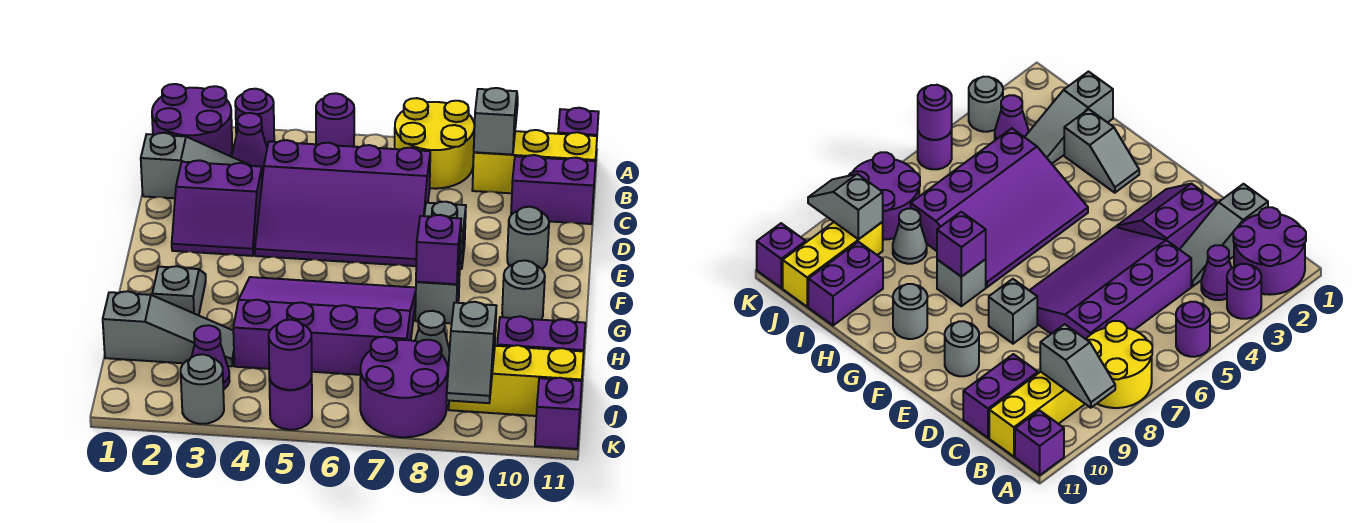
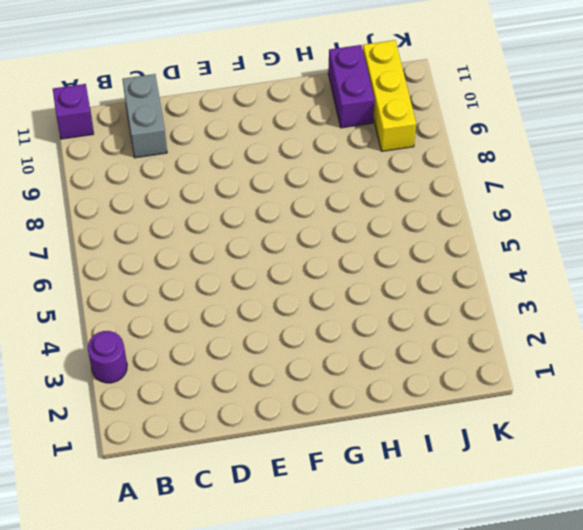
grey 1x2 brick [122,74,167,158] -> purple 1x2 brick [511,155,596,224]
none -> purple 2x2 round brick [152,84,232,156]
none -> purple 1x1 round brick [316,93,354,147]
none -> yellow 2x2 round brick [395,98,474,189]
none -> purple 1x1 cone [232,113,267,171]

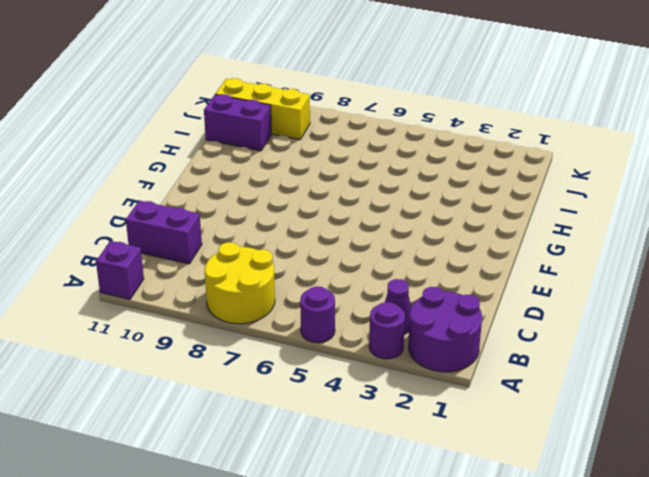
none -> yellow 1x3 brick [472,130,597,193]
none -> grey 1x3 slope [141,133,263,198]
none -> purple 3x4 slope [255,140,430,266]
none -> purple 2x2 slope [172,160,262,256]

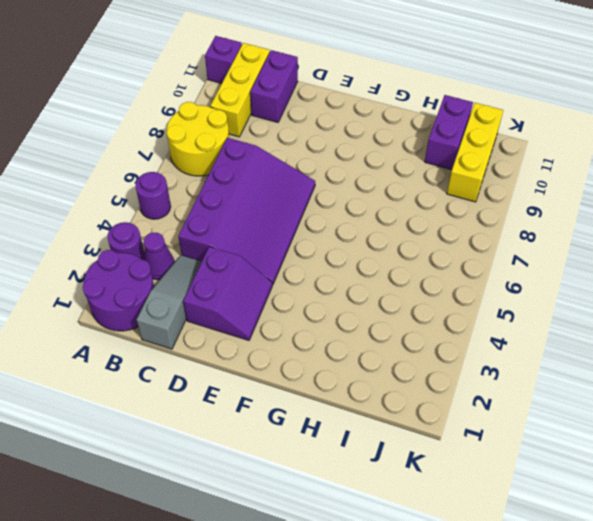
none -> grey 1x1 brick [424,202,466,269]
none -> grey 1x1 round brick [507,207,549,269]
none -> grey 1x2 slope [152,266,206,315]
none -> purple 3x4 slope [233,277,416,375]

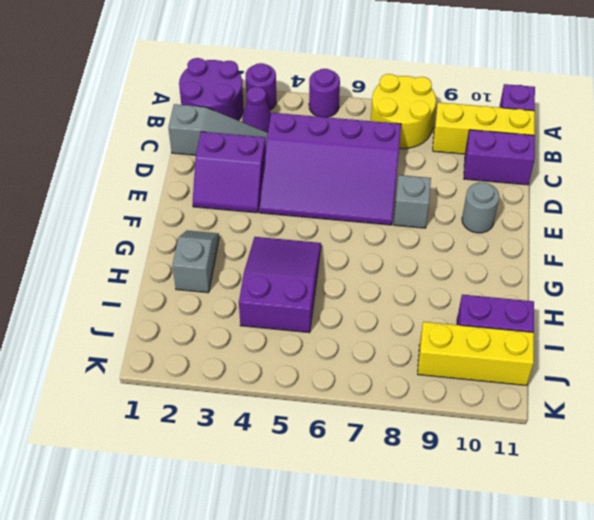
purple 2x3 slope [239,237,321,333] -> purple 3x4 slope [233,277,416,375]
none -> grey 1x1 brick [415,263,460,323]
none -> grey 1x1 round brick [502,260,545,320]
none -> grey 1x3 slope [103,291,234,366]
none -> grey 1x1 cone [415,311,450,367]

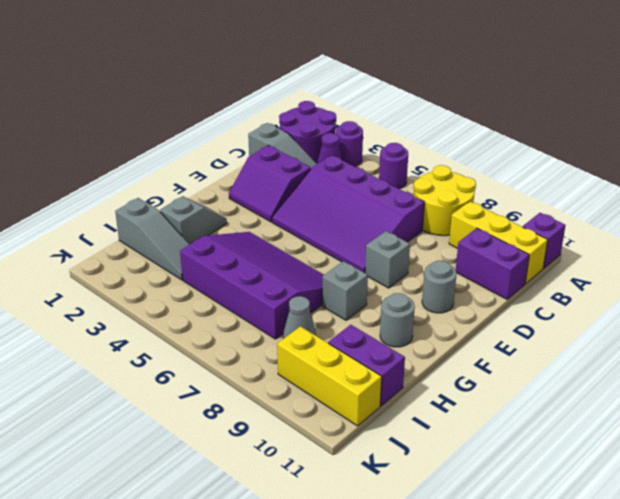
none -> purple 1x1 cone [192,325,229,390]
none -> purple 2x2 round brick [360,337,448,437]
none -> grey 1x1 round brick [181,354,224,424]
none -> purple 1x1 round brick [269,377,312,430]

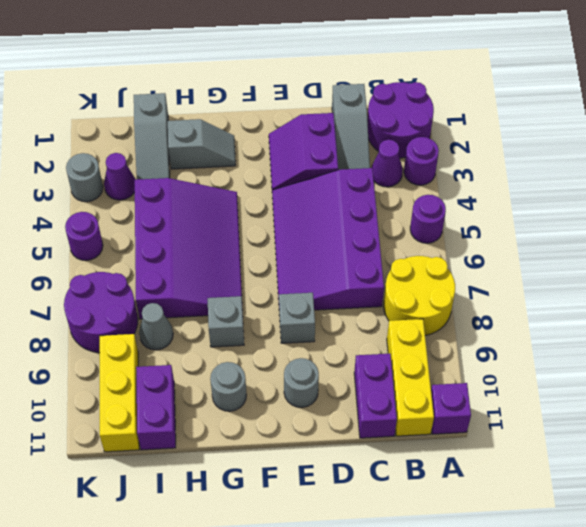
none -> purple 1x1 brick [535,378,582,449]
none -> grey 1x2 slope [474,88,518,155]
none -> purple 1x1 brick [416,215,461,284]
none -> grey 1x2 slope [447,302,496,403]

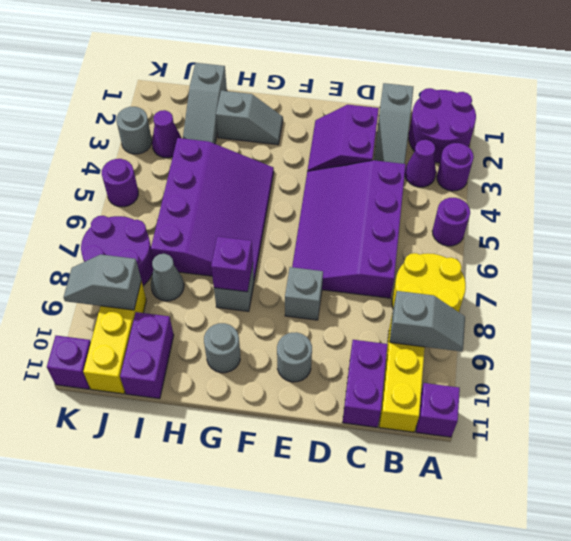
none -> purple 1x1 round brick [269,319,312,390]

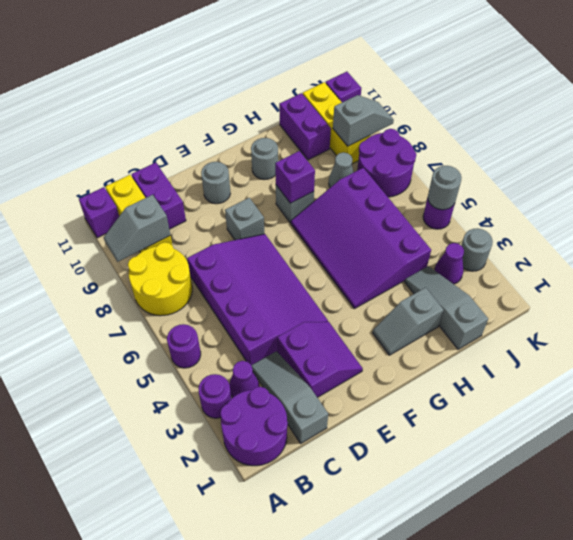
grey 1x1 round brick [428,166,462,210] -> purple 1x1 round brick [269,319,312,390]

